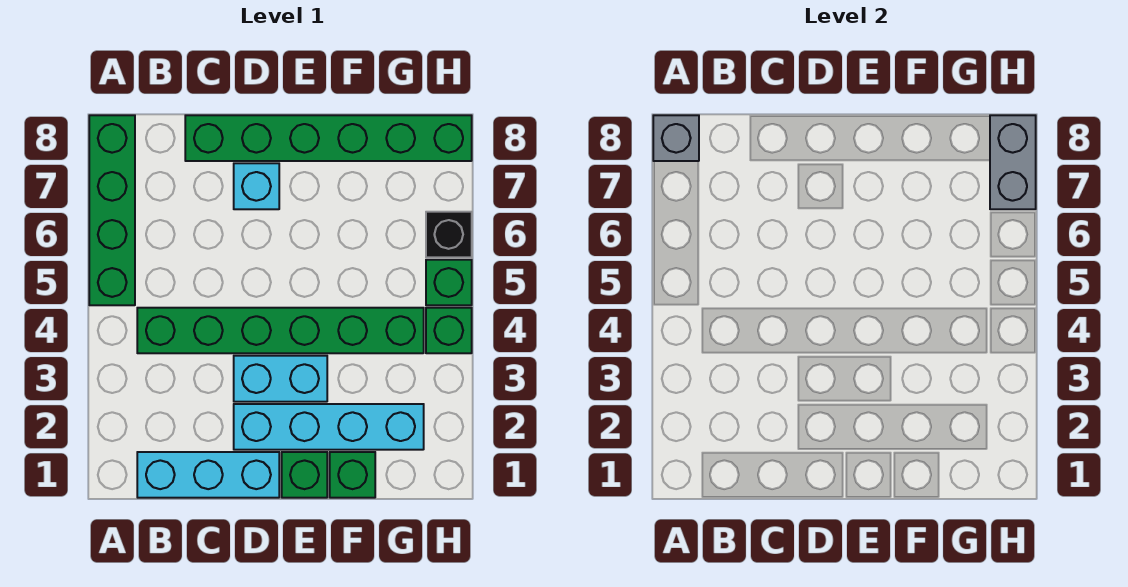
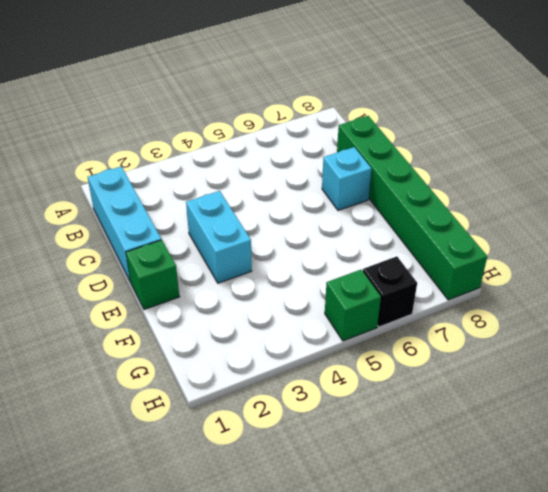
none -> green 1x4 brick [89,115,135,305]
none -> green 1x6 brick [137,308,424,353]
none -> cyan 1x4 brick [234,404,424,450]

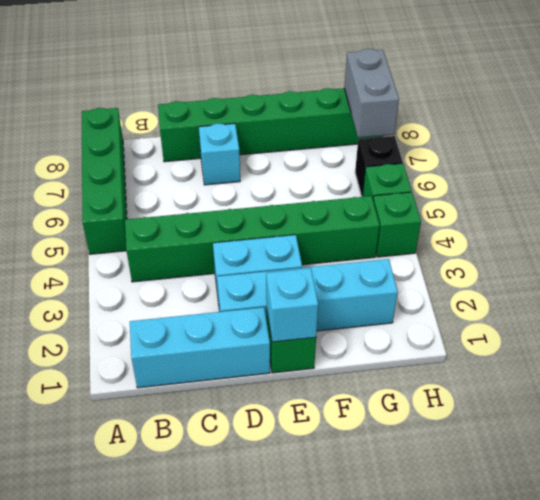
cyan 1x1 brick [266,268,318,342] -> none
none -> green 1x1 brick [330,452,375,498]
none -> grey 1x1 brick [653,115,699,161]

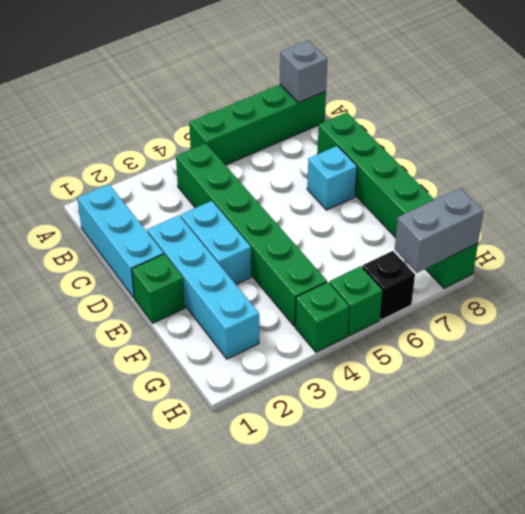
none -> green 1x1 brick [330,452,375,498]

